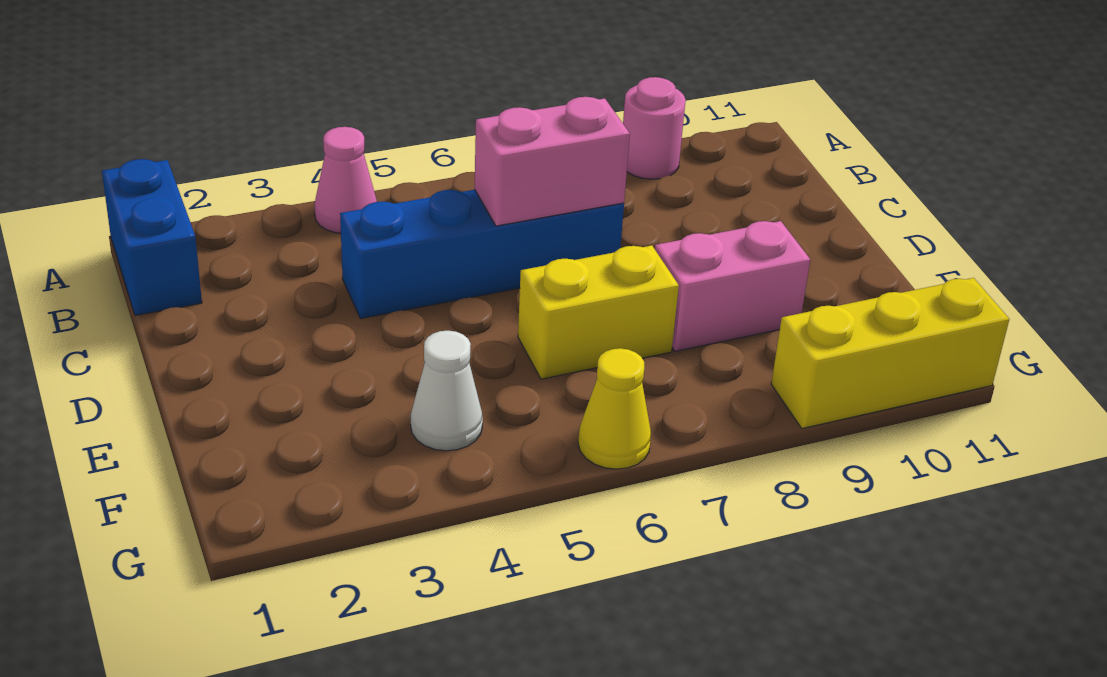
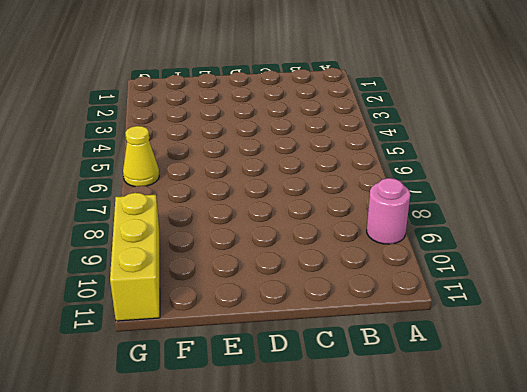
none -> blue 1x2 brick [102,159,202,316]
none -> pink 1x1 cone [314,127,377,233]

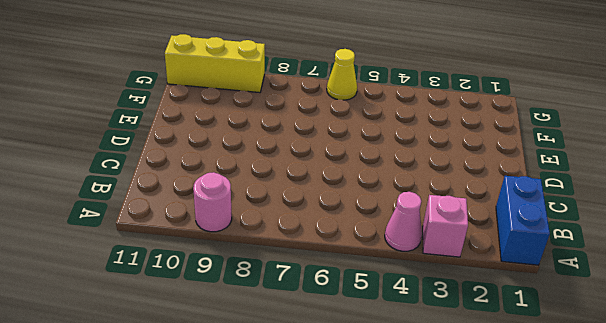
pink 1x1 brick [423,195,468,257] -> none
none -> blue 1x4 brick [340,190,624,319]
none -> yellow 1x2 brick [518,245,679,379]

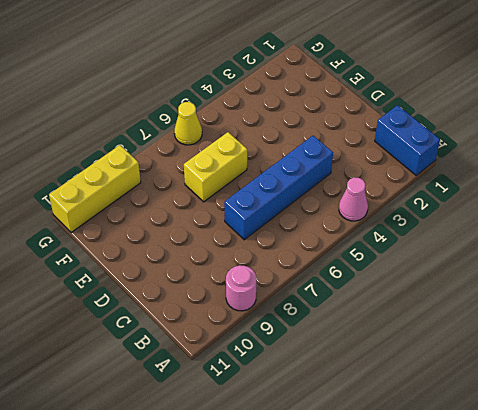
none -> pink 1x2 brick [655,221,810,351]
none -> white 1x1 cone [411,331,483,451]

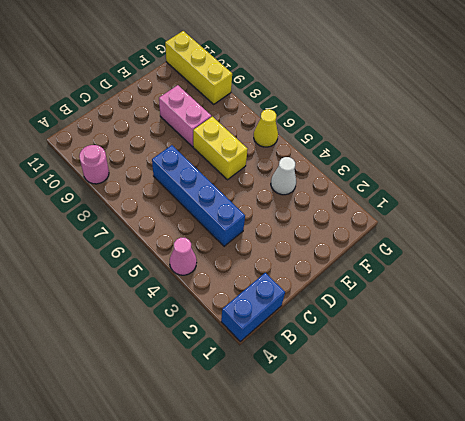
none -> pink 1x2 brick [475,97,630,226]

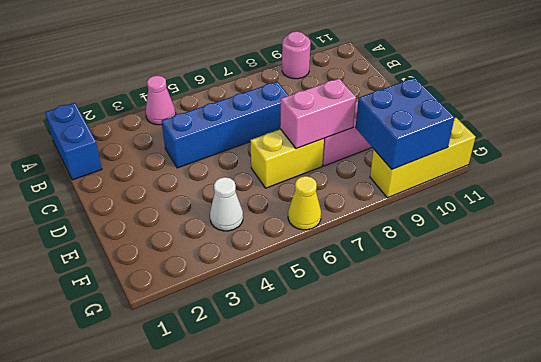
pink 1x2 brick [280,78,356,149] -> pink 1x2 brick moved to [475,97,630,226]
blue 2x2 brick [355,78,455,169] -> none

